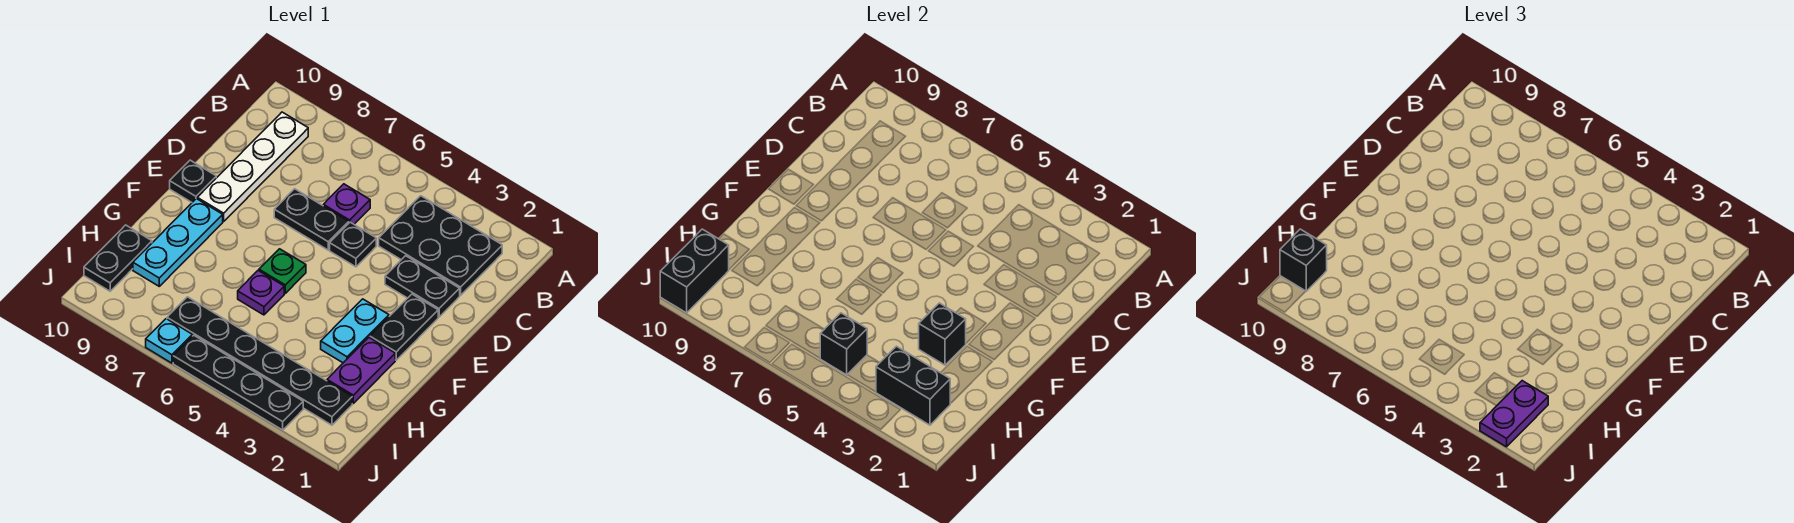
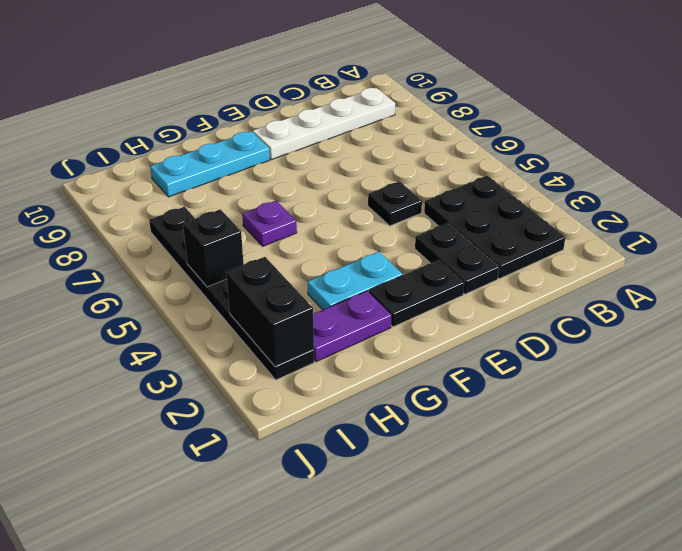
none -> purple 1x1 plate [323,184,370,224]
none -> black 1x2 plate [274,189,349,250]
none -> black 1x1 plate [170,160,216,202]

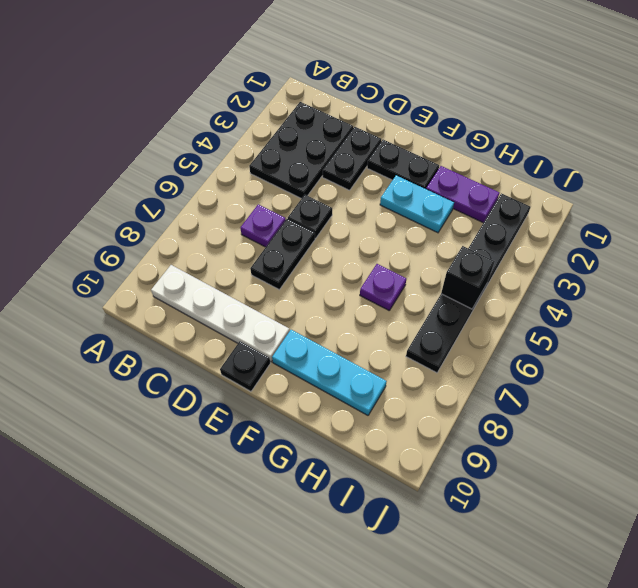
none -> green 1x1 plate [259,249,306,293]
none -> black 1x2 plate [84,225,152,291]
none -> black 1x4 plate [173,335,303,430]

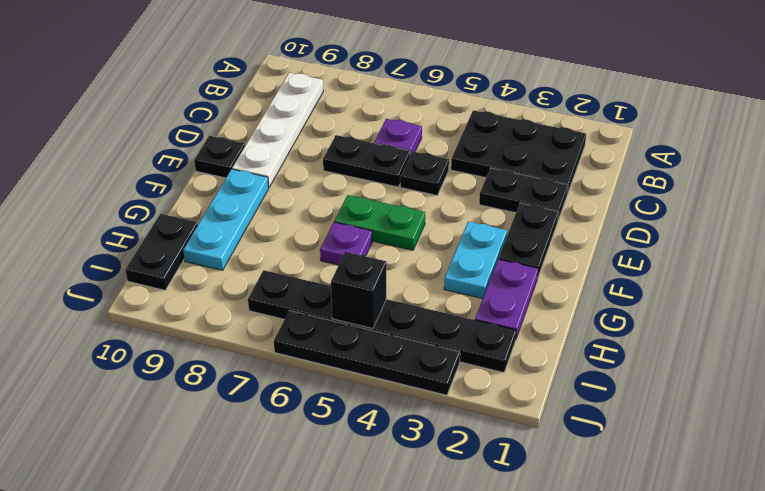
green 1x2 plate [334,195,425,250] -> green 1x1 plate [259,249,306,293]
none -> cyan 1x1 plate [146,319,192,363]
none -> black 1x1 brick [919,303,966,365]
none -> black 1x2 brick [876,346,950,425]

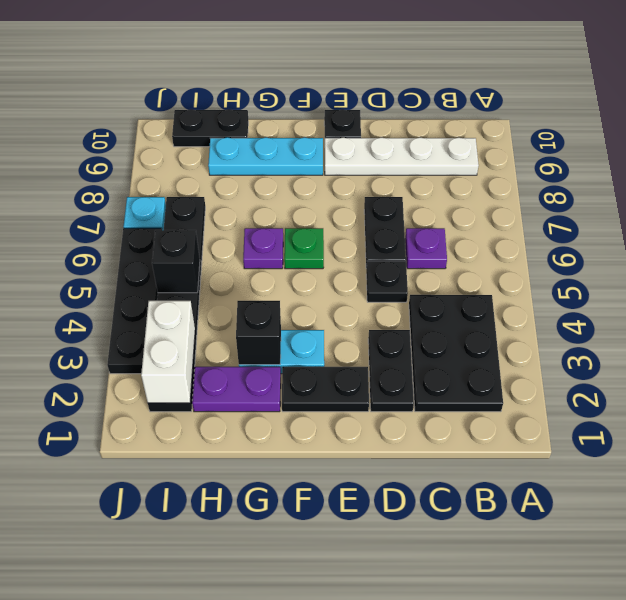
white 1x2 brick [141,301,195,403] -> black 1x2 brick [876,346,950,425]
none -> black 1x2 brick [660,229,729,313]
none -> purple 1x2 plate [1480,381,1548,447]
none -> black 1x1 brick [1280,229,1327,291]

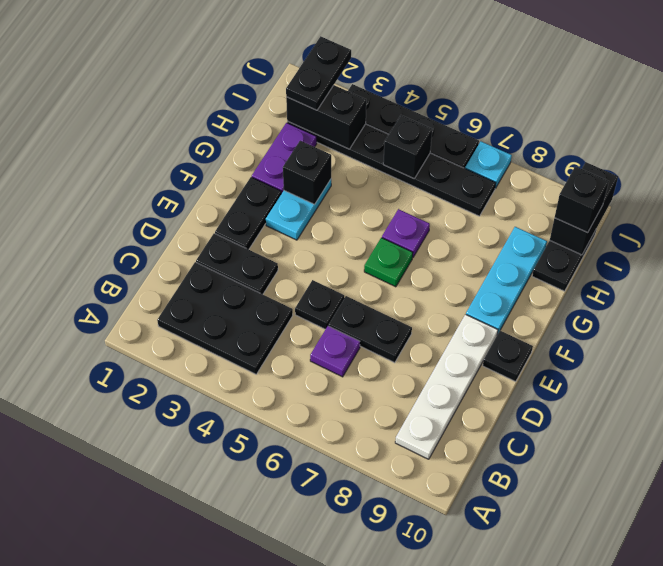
black 1x2 plate [286,36,351,110] -> purple 1x2 plate [1480,381,1548,447]

